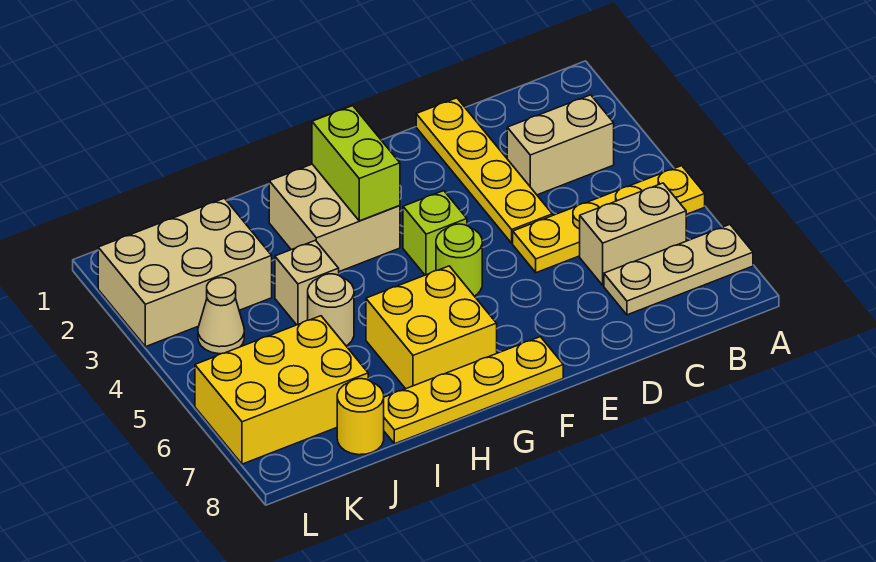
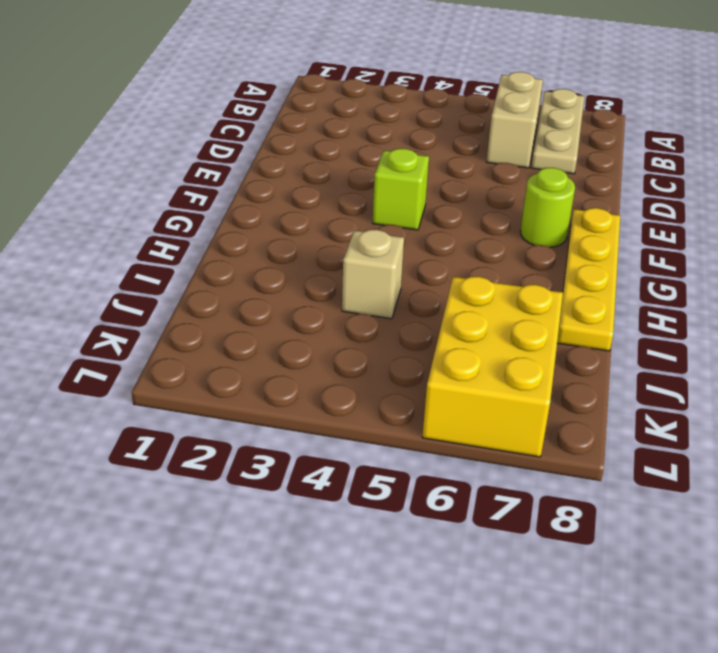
lime 1x1 round brick [520,168,575,247] -> lime 1x1 round brick moved to [436,224,482,296]
none -> yellow 1x4 plate [513,166,705,273]
none -> tan 1x2 brick [507,95,614,195]
none -> yellow 1x4 plate [416,98,552,243]

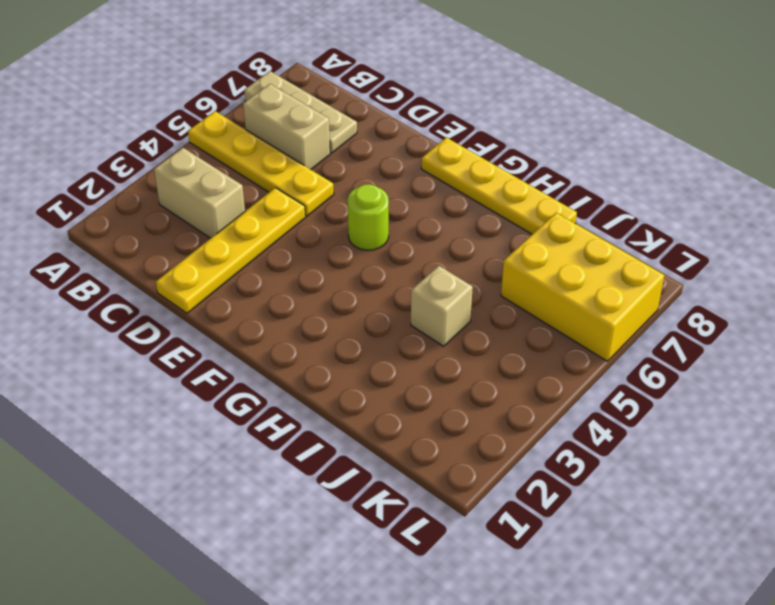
none -> lime 1x1 brick [403,191,467,275]
none -> tan 2x2 brick [269,164,400,272]
none -> yellow 2x2 brick [366,266,497,389]

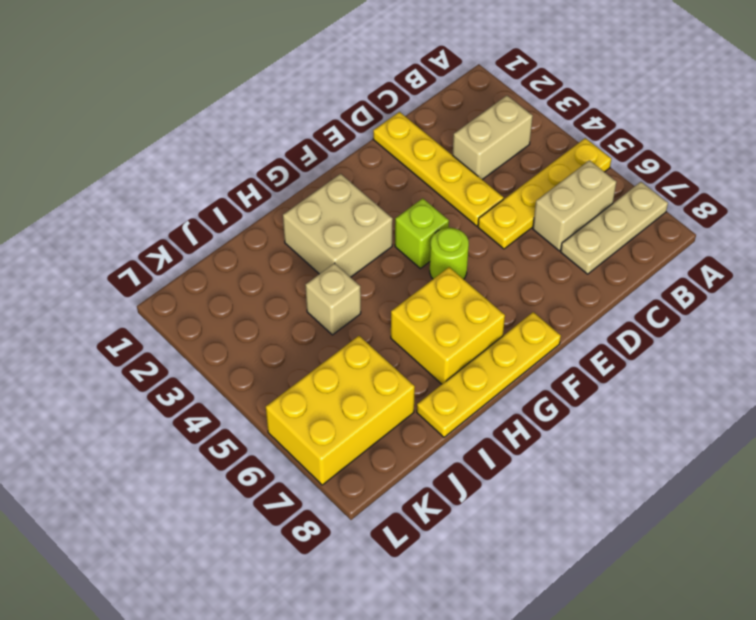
none -> tan 1x1 round brick [308,274,354,346]
none -> tan 2x3 brick [98,198,272,347]
none -> yellow 1x1 round brick [337,379,384,455]

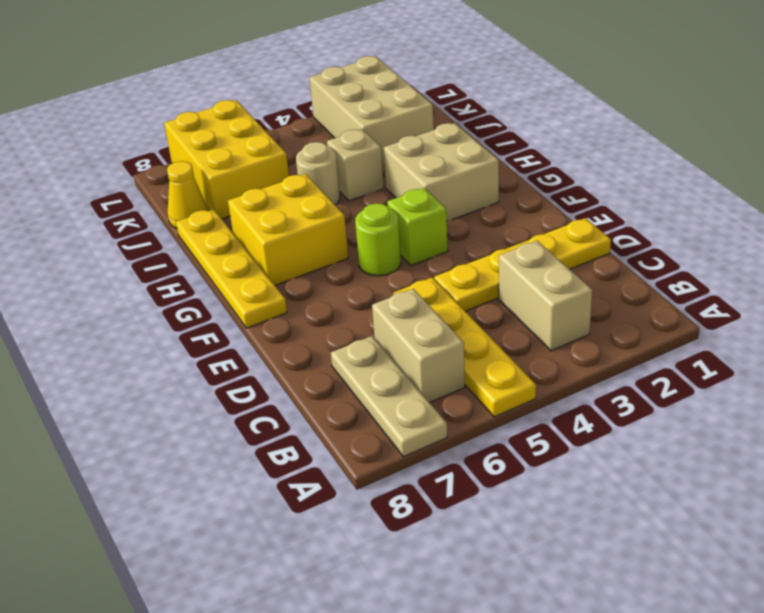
yellow 1x1 cone [167,161,208,228] -> yellow 1x1 round brick [337,379,384,455]
none -> tan 1x1 cone [198,278,244,354]
none -> lime 1x2 brick [312,106,400,221]

